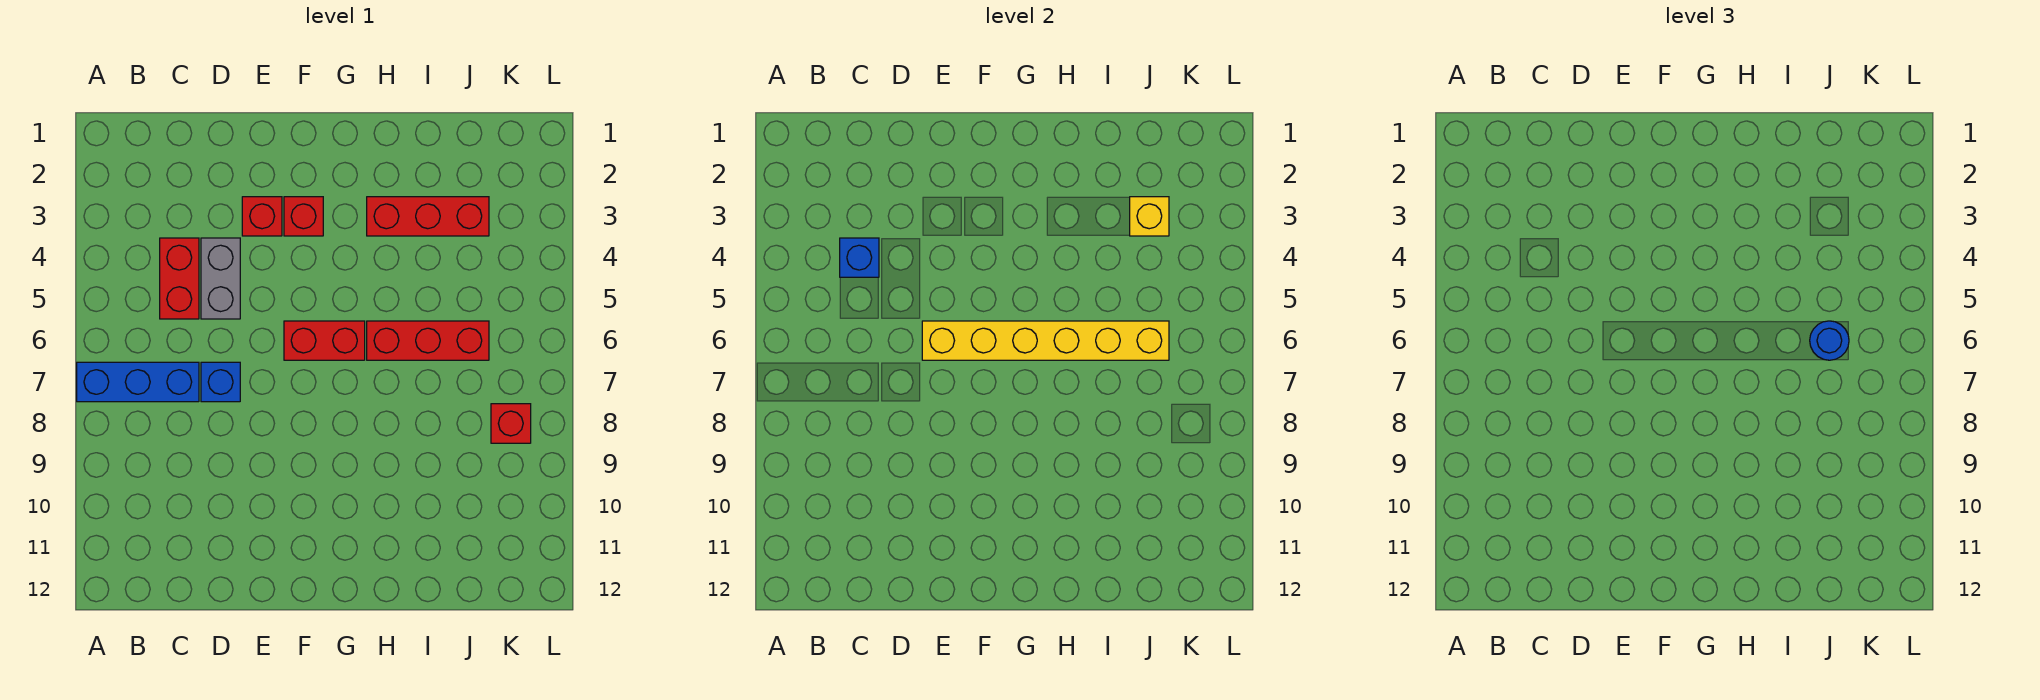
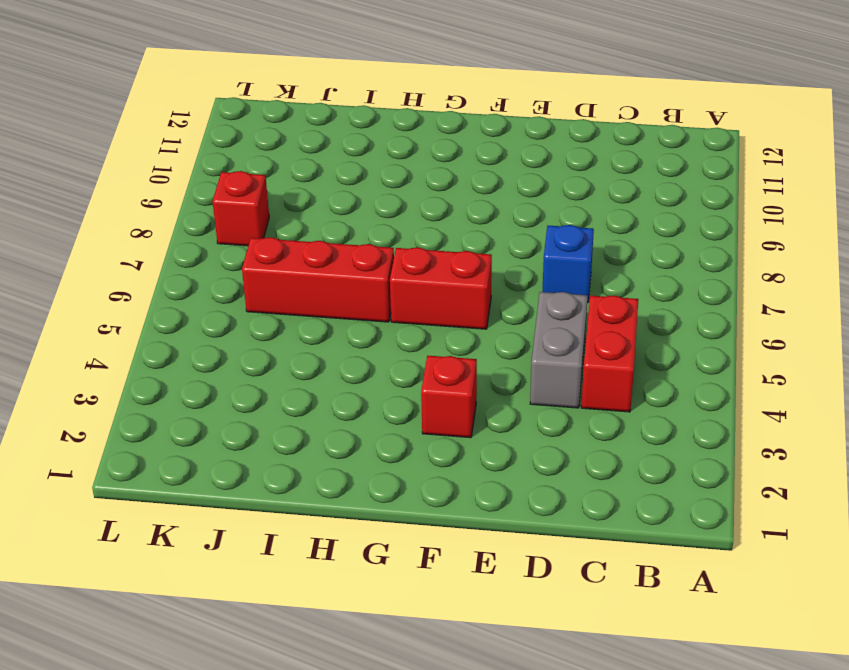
none -> blue 1x3 brick [77,362,199,402]
none -> red 1x1 brick [242,197,282,236]
none -> red 1x3 brick [367,197,489,236]

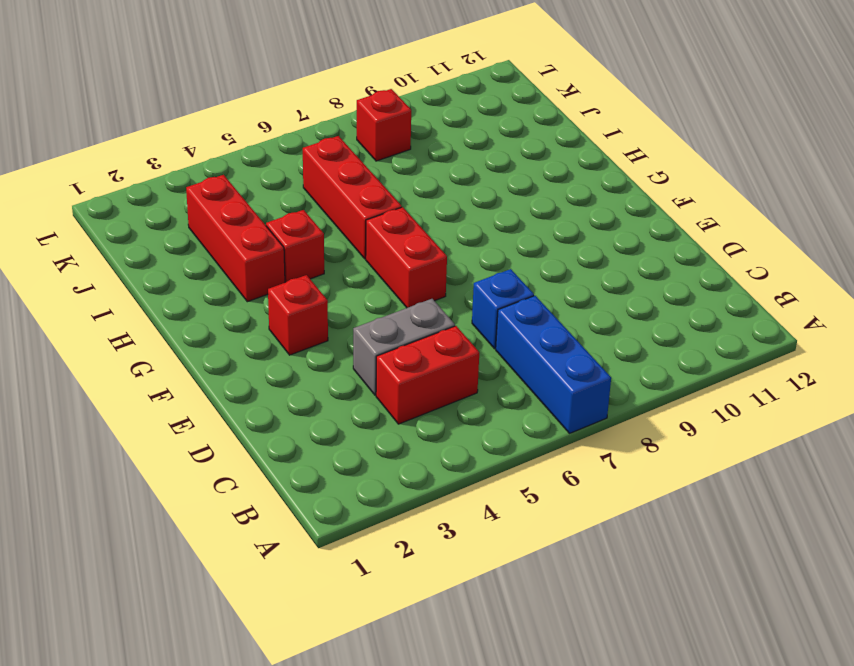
red 1x1 brick [266,210,324,283] -> red 1x1 brick moved to [242,197,282,236]
none -> blue 1x1 brick [840,238,879,277]
none -> yellow 1x6 brick [922,321,1169,360]
none -> yellow 1x1 brick [1130,197,1169,236]

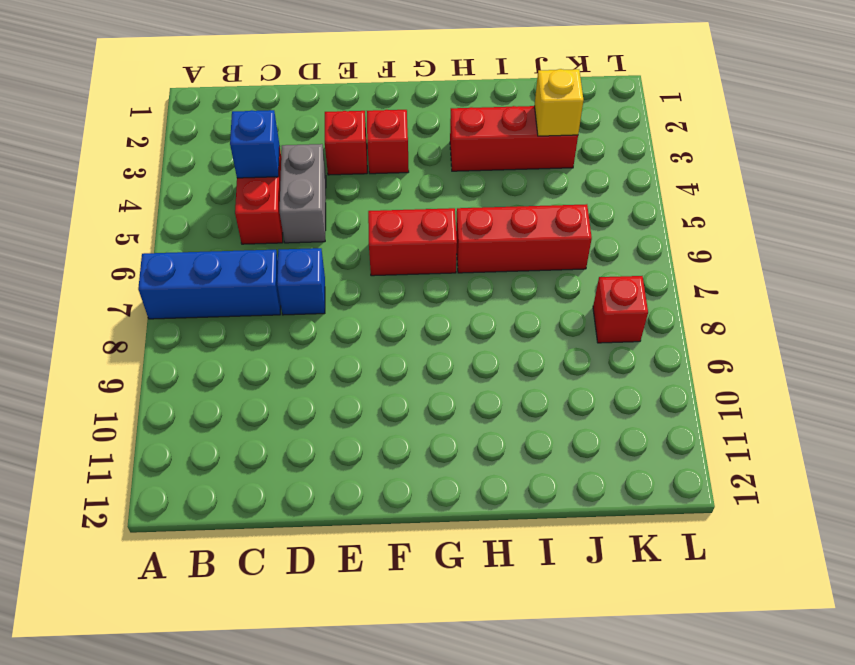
none -> yellow 1x6 brick [922,321,1169,360]
none -> blue 1x1 round brick [1810,321,1849,360]

